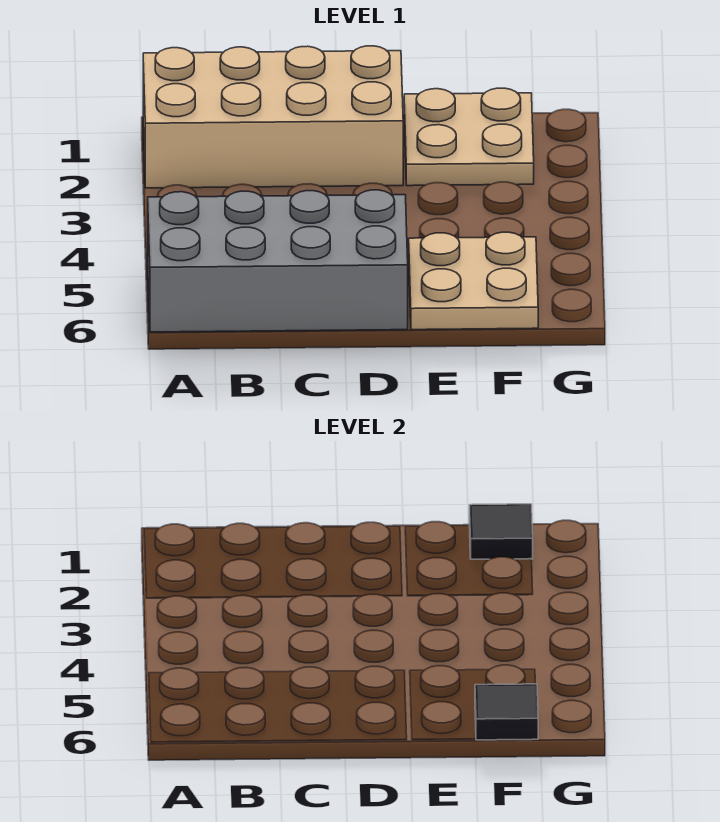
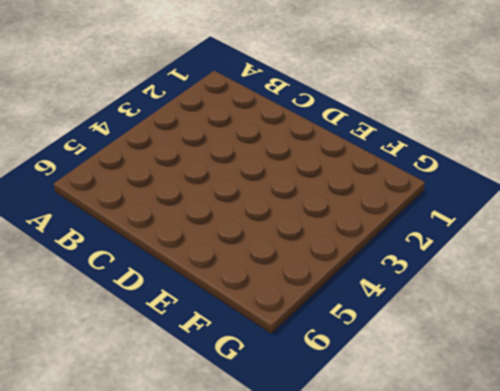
none -> tan 2x4 brick [143,46,403,188]
none -> grey 2x4 brick [148,190,408,332]

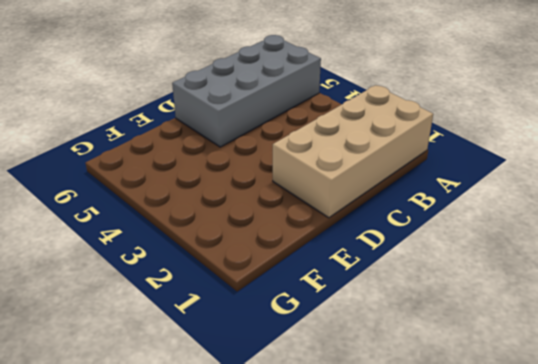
none -> tan 2x2 plate [404,88,534,186]
none -> tan 2x2 plate [409,232,538,330]

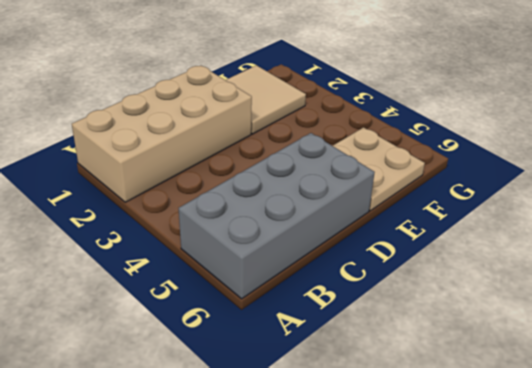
tan 2x2 tile [226,65,306,134] -> tan 2x2 plate [404,88,534,186]
none -> black 1x1 tile [469,504,533,559]
none -> black 1x1 tile [475,684,538,740]

